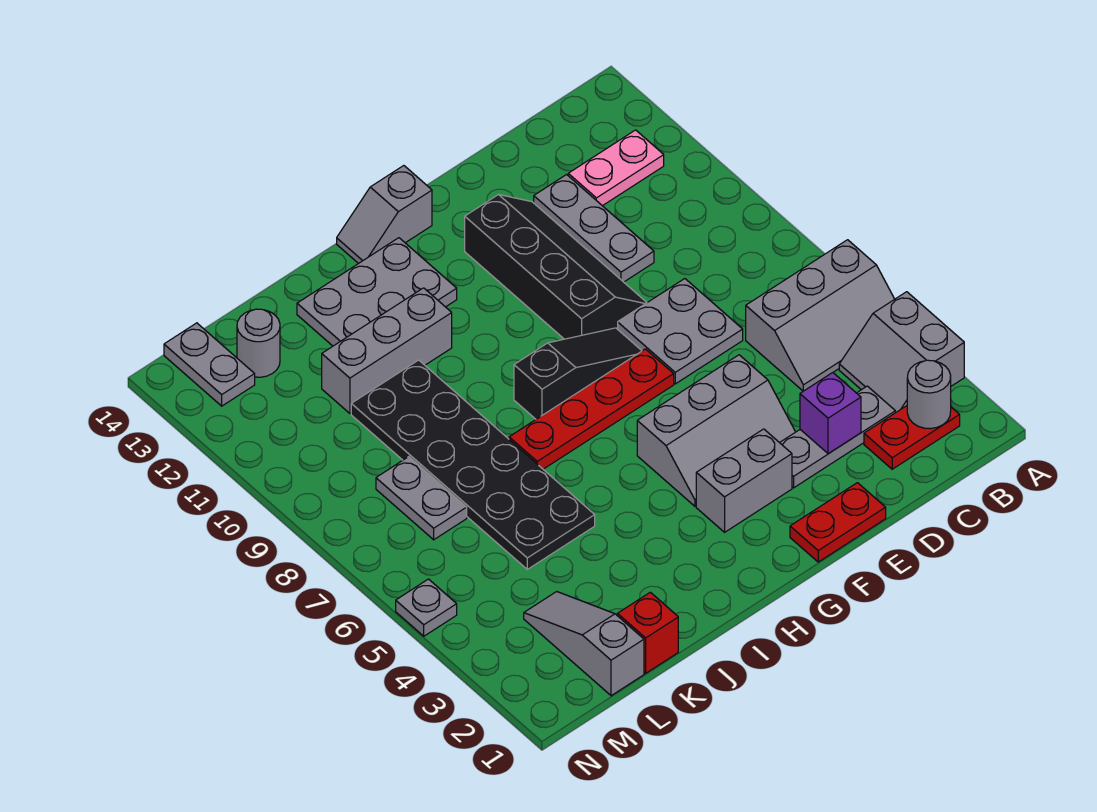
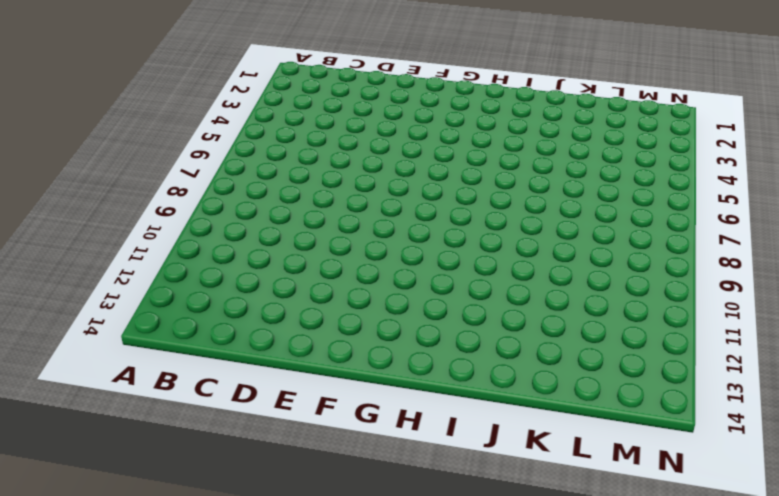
none -> grey 2x2 slope [839,292,964,413]
none -> grey 2x3 slope [746,240,894,391]
none -> red 1x2 plate [864,406,960,469]

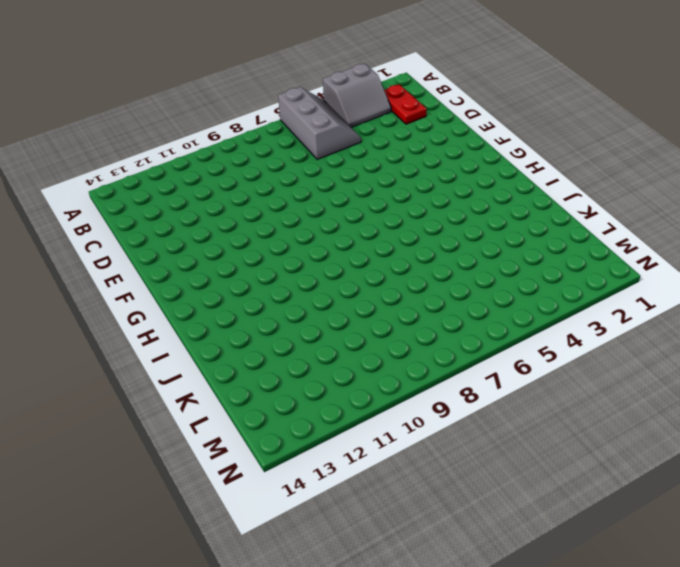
none -> pink 1x2 plate [568,130,664,206]
none -> grey 1x3 plate [780,386,895,488]
none -> grey 2x2 plate [618,279,743,384]

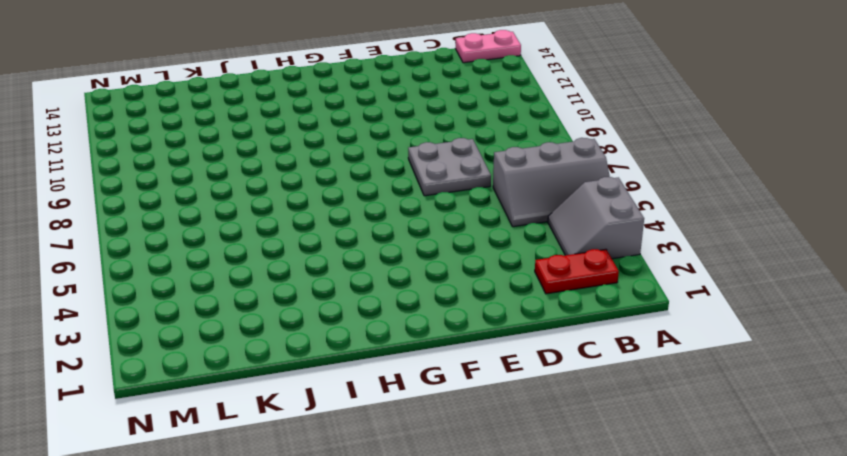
pink 1x2 plate [455,30,521,63] -> pink 1x2 plate moved to [568,130,664,206]
none -> grey 1x3 plate [780,386,895,488]
none -> grey 1x3 plate [534,175,654,282]
none -> red 1x2 plate [790,483,886,562]

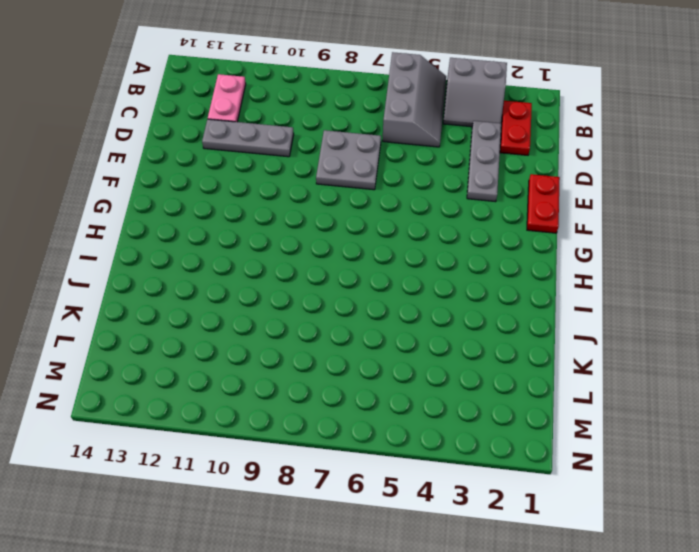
none -> grey 2x3 slope [637,355,795,506]
none -> black 2x4 slope [465,195,647,339]
none -> grey 1x2 brick [696,429,792,532]

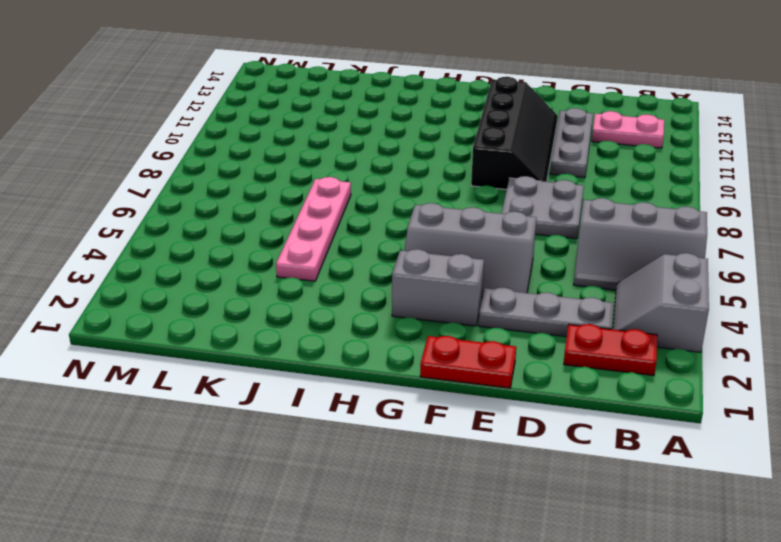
pink 1x4 plate [276,177,351,281] -> black 2x6 plate [351,360,595,569]
none -> red 1x4 plate [509,349,674,469]
none -> black 1x3 slope [514,328,642,419]
none -> grey 1x2 slope [337,166,432,264]

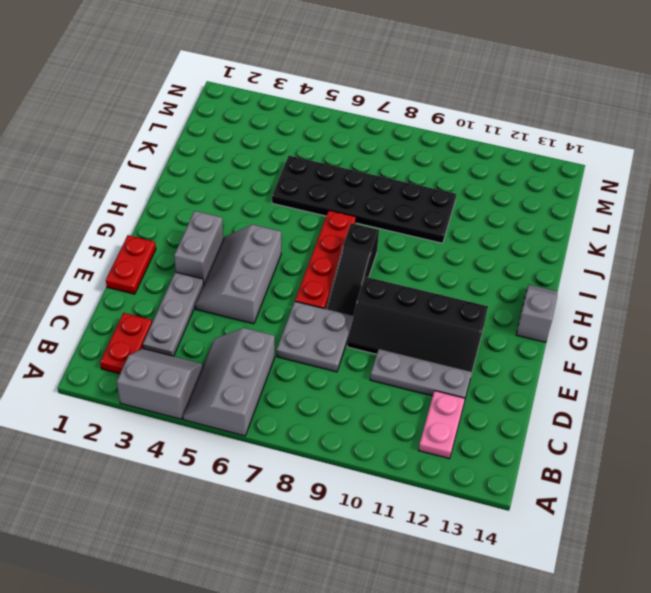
none -> grey 2x3 plate [297,238,457,346]
none -> grey 1x3 brick [322,288,452,413]
none -> red 1x1 brick [617,592,678,673]

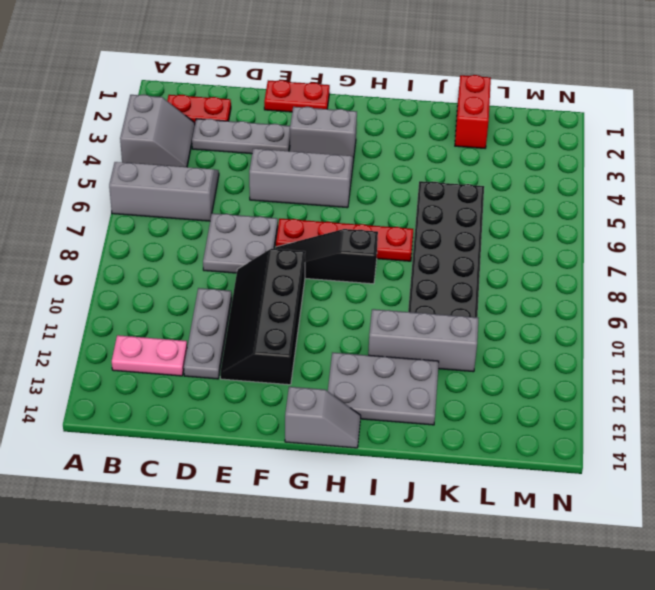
red 1x2 brick [455,75,491,148] -> red 1x1 brick [617,592,678,673]
none -> grey 1x3 slope [524,592,644,696]
none -> grey 1x2 plate [376,457,467,540]
none -> grey 1x1 round brick [237,309,280,377]

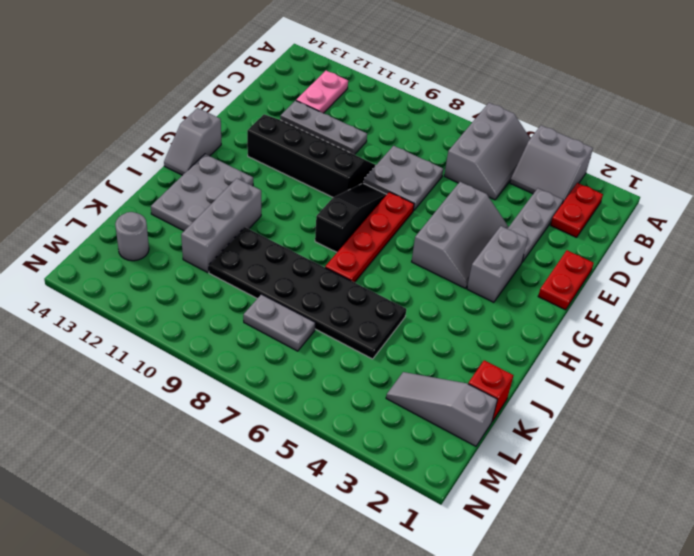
none -> grey 1x2 plate [164,323,255,406]
none -> grey 1x1 plate [396,579,457,636]
none -> grey 1x1 round brick [907,360,951,429]

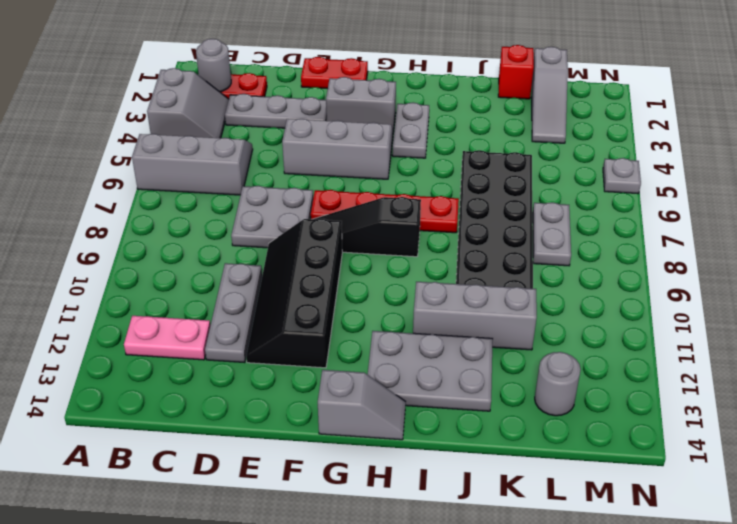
grey 1x2 plate [392,102,429,158] -> grey 1x2 plate moved to [164,323,255,406]
none -> purple 1x1 brick [800,373,861,454]

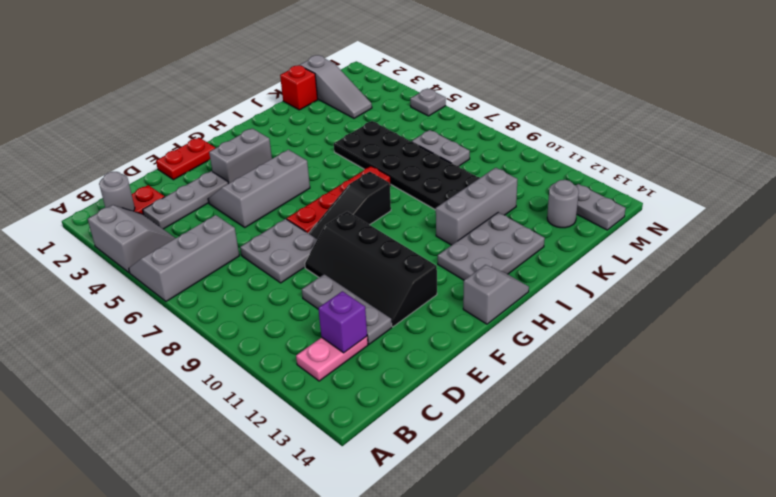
purple 1x1 brick [318,291,367,353] -> purple 1x1 brick moved to [800,373,861,454]

